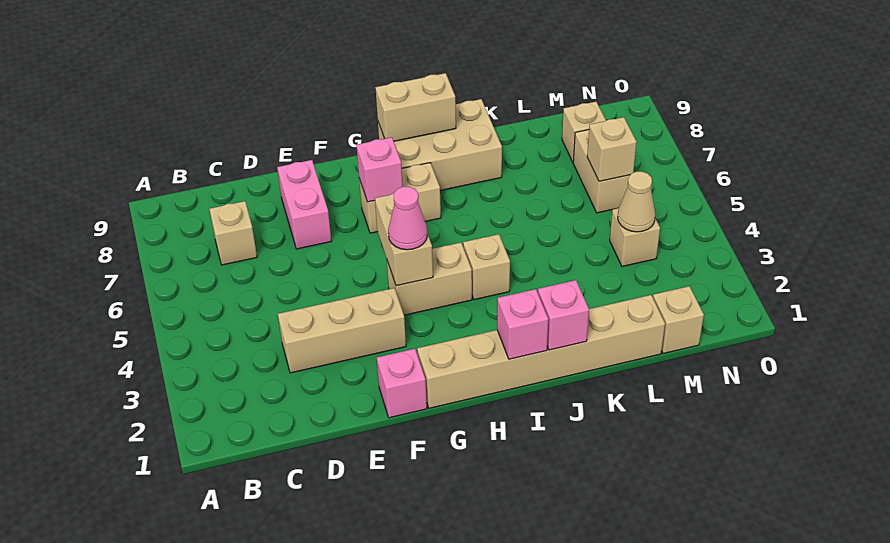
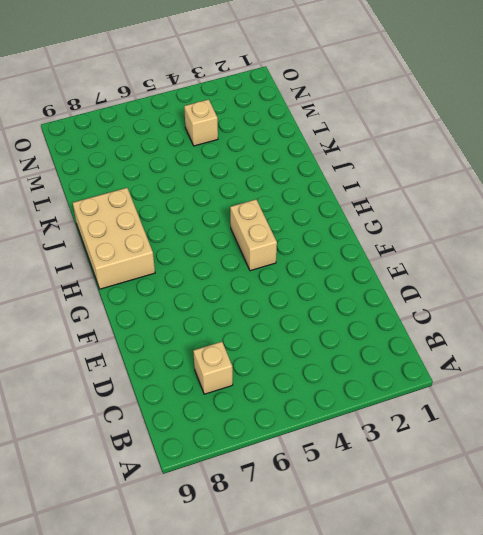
none -> tan 1x3 brick [278,288,406,373]
none -> pink 1x2 brick [277,160,331,249]
none -> pink 1x1 brick [377,349,427,418]

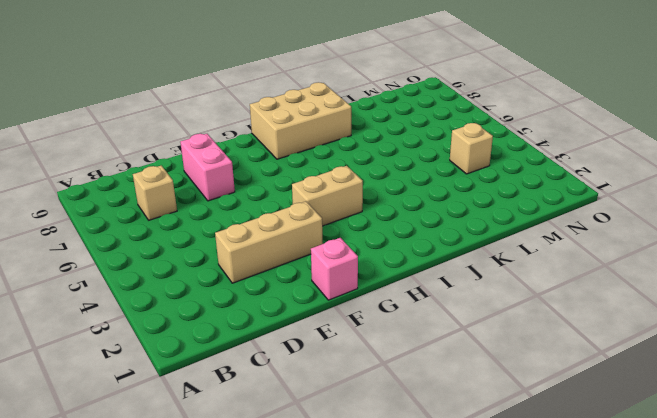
none -> tan 1x6 brick [417,295,665,408]
none -> tan 1x2 brick [359,163,441,233]
none -> tan 1x1 brick [463,234,510,300]

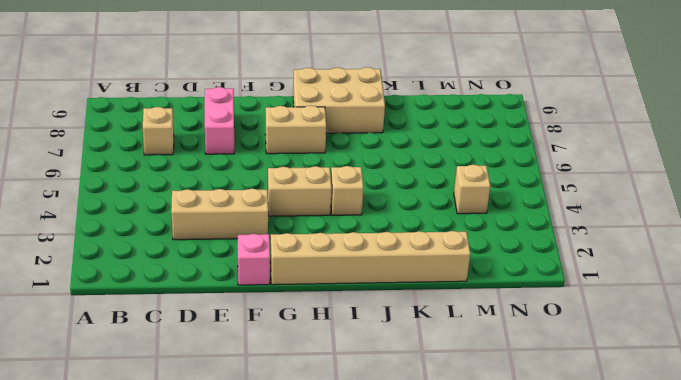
none -> tan 1x1 brick [653,286,704,353]
none -> tan 1x2 brick [573,130,630,213]
none -> tan 1x1 brick [562,102,606,162]

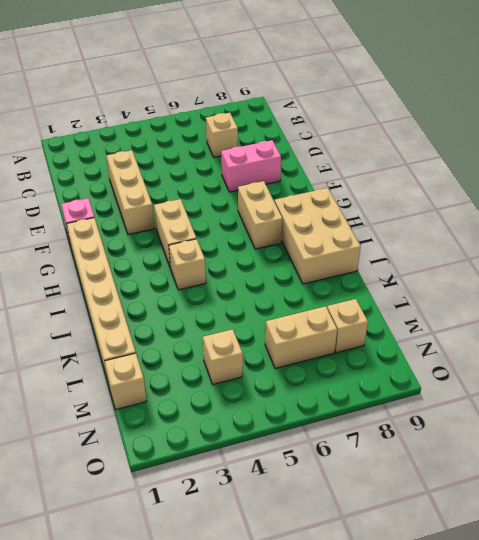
none -> tan 1x2 brick [375,193,433,286]
none -> pink 1x1 brick [356,137,403,202]
none -> tan 1x2 brick [375,73,456,141]

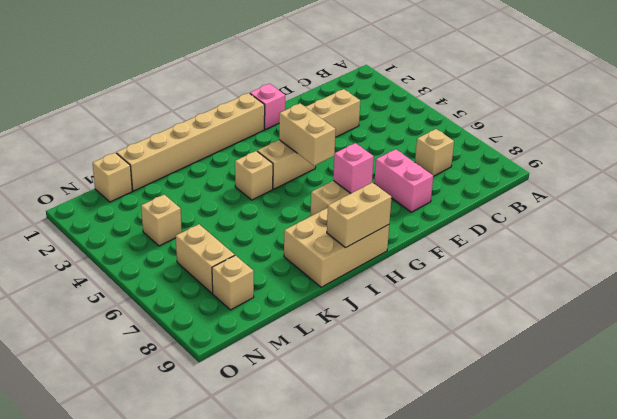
none -> pink 1x1 brick [497,289,548,359]
none -> pink 1x1 brick [538,280,589,350]
none -> tan 1x1 cone [618,172,655,232]

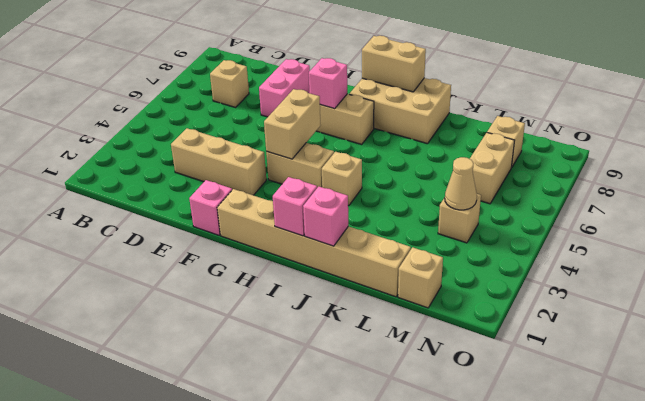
none -> tan 1x1 brick [587,117,636,181]
none -> pink 1x1 cone [388,187,427,250]

